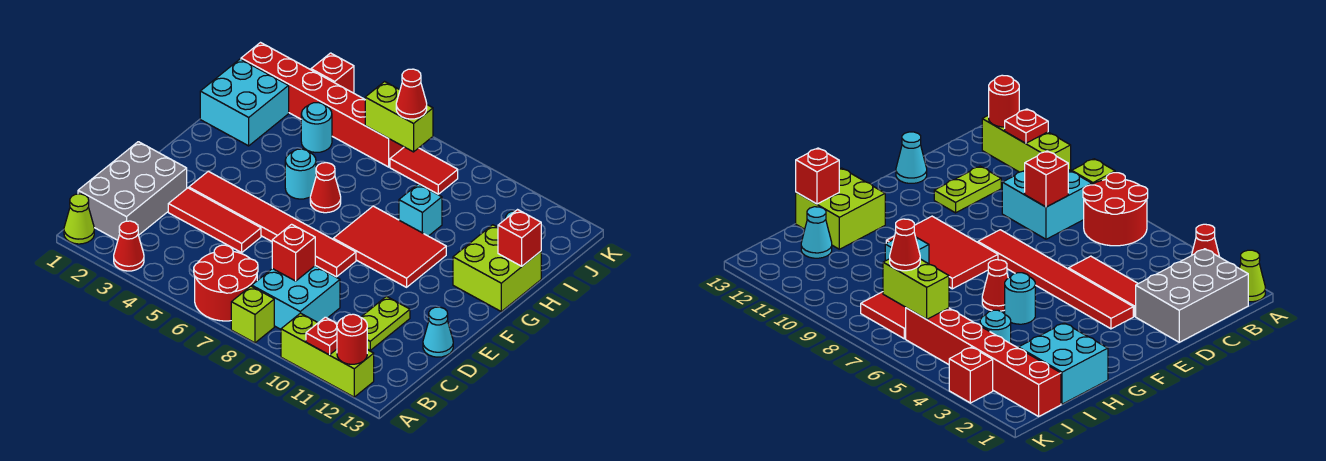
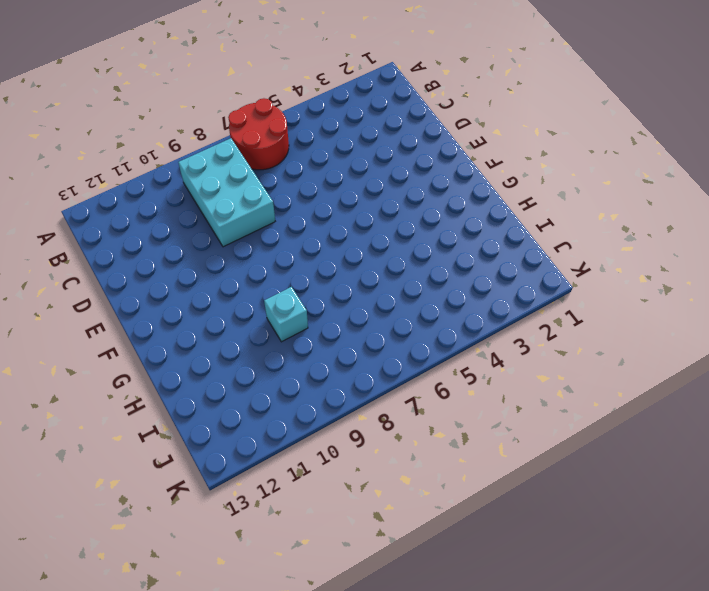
cyan 2x3 brick [178,138,275,247] -> cyan 2x2 brick [252,266,340,329]
none -> lime 1x1 cone [64,194,94,244]
none -> red 1x1 cone [114,221,144,271]
none -> lime 1x1 brick [231,286,274,343]

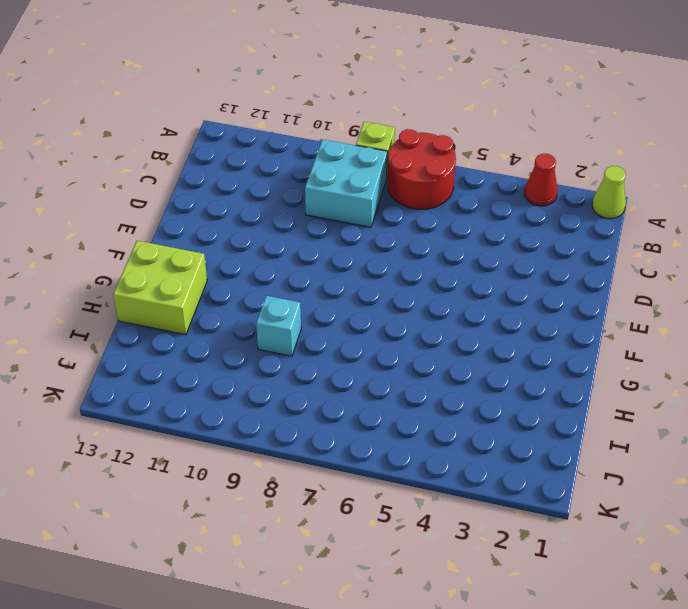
none -> lime 1x3 brick [281,313,374,397]
none -> grey 2x3 brick [78,142,187,240]
none -> lime 1x2 plate [361,296,410,350]

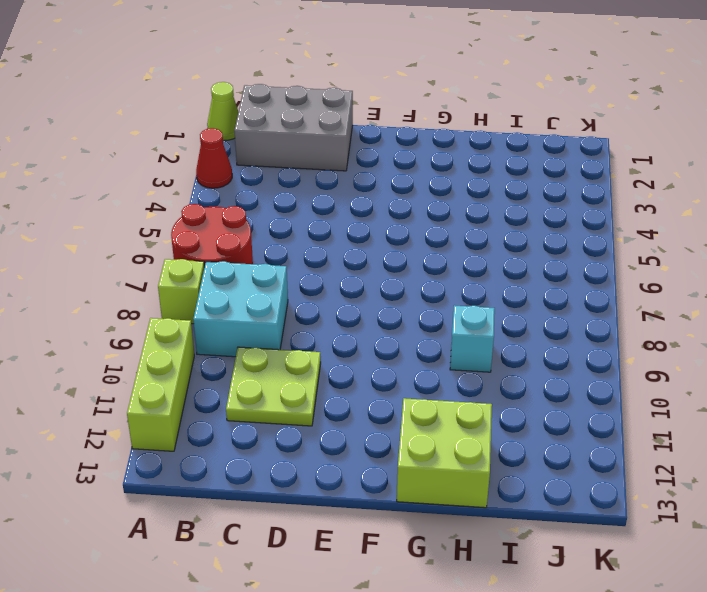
lime 2x2 plate [226,347,321,426] -> lime 1x2 plate [361,296,410,350]
none -> red 1x3 tile [168,188,261,253]
none -> cyan 1x1 cone [423,307,453,357]
none -> red 1x6 tile [189,171,356,277]

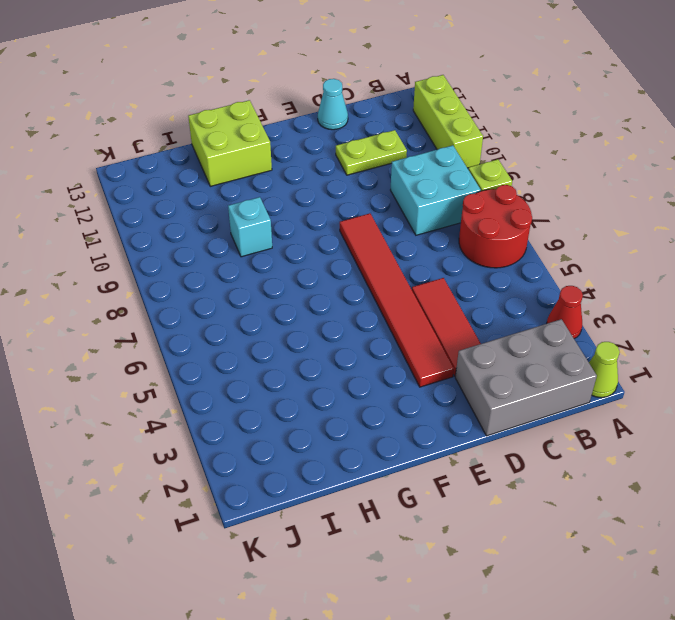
none -> red 2x3 tile [333,206,446,287]
none -> cyan 1x1 round brick [285,149,316,199]
none -> red 1x1 cone [310,163,341,213]

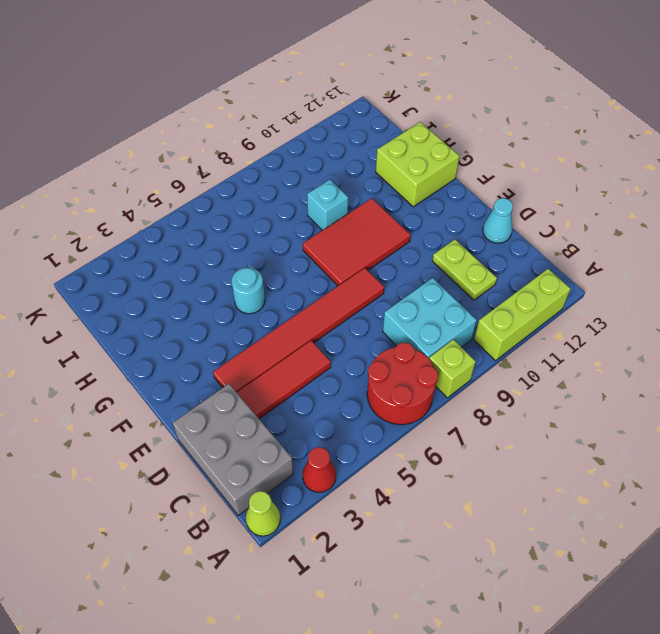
none -> red 1x1 cone [310,163,341,213]
none -> cyan 2x2 brick [200,59,289,146]
none -> cyan 1x1 round brick [301,103,332,152]

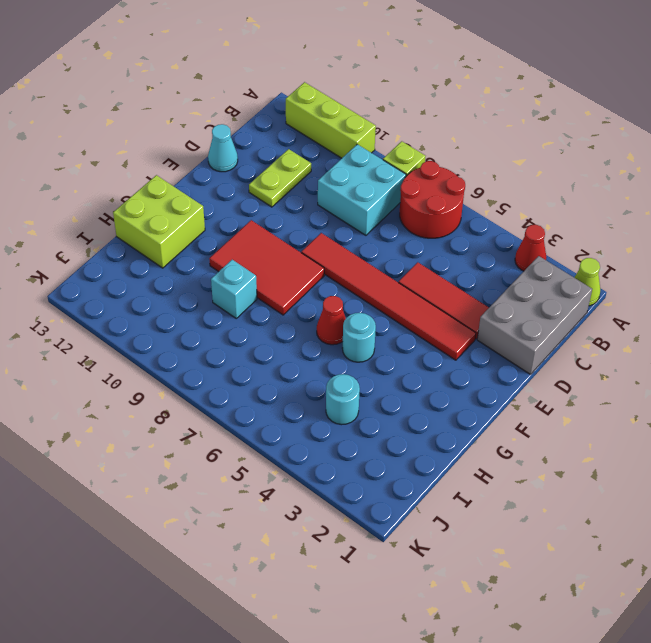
none -> cyan 2x2 brick [200,59,289,146]
none -> cyan 1x1 cone [801,207,832,258]
none -> red 1x6 brick [241,43,404,167]

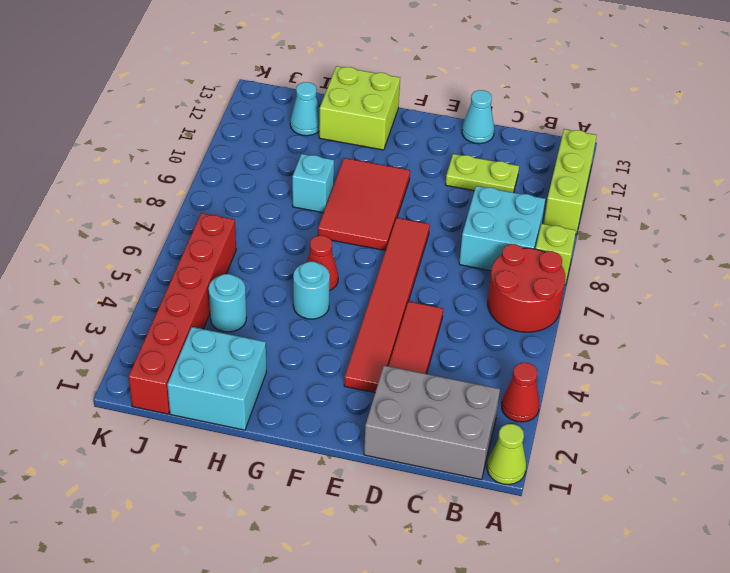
none -> red 1x2 tile [390,147,458,194]
none -> red 1x1 brick [311,53,354,93]
none -> red 1x1 plate [306,317,337,355]

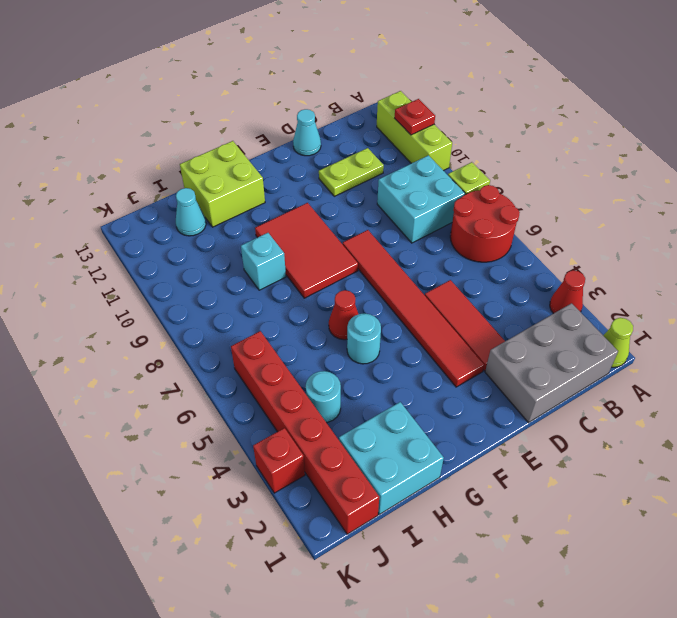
none -> red 1x2 tile [390,147,458,194]
none -> red 1x1 round brick [337,314,367,364]
none -> red 1x1 brick [272,224,315,281]

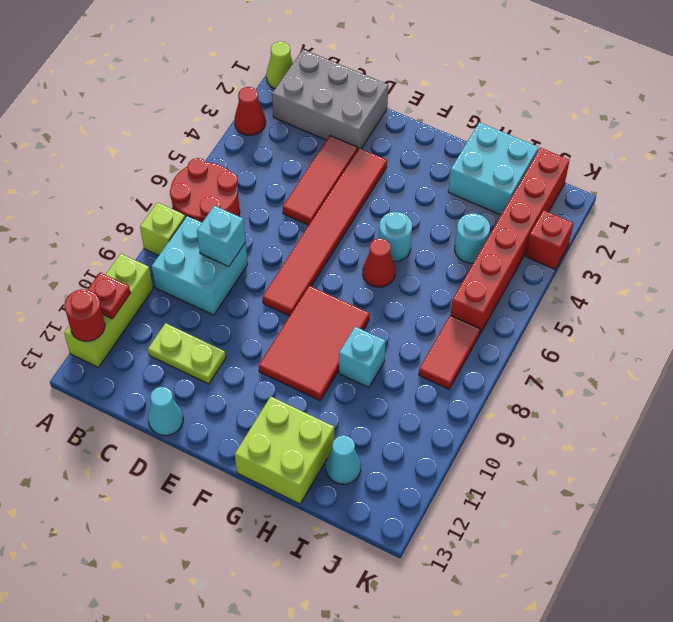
cyan 1x1 brick [197,206,246,267] -> red 1x1 brick [272,224,315,281]
none -> red 1x1 brick [498,210,541,266]
none -> lime 1x2 brick [365,82,433,152]
none -> red 1x1 cone [396,69,427,119]

